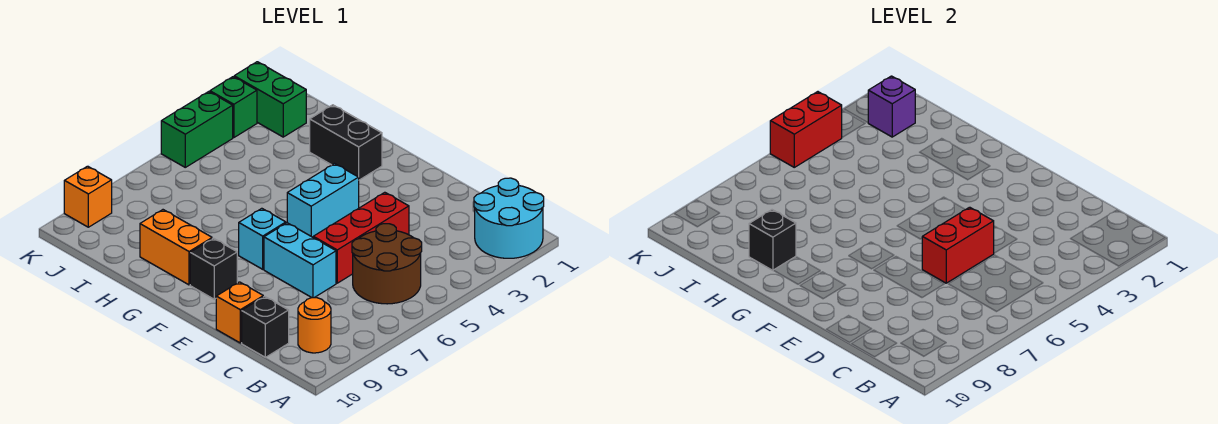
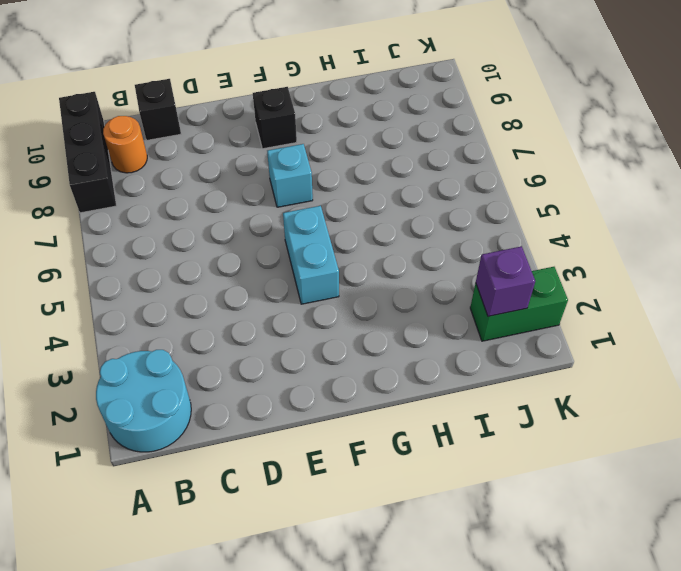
black 1x3 brick [59,92,116,213] -> none
none -> brown 2x2 round brick [352,224,422,304]
none -> red 1x3 brick [313,192,409,283]
none -> cyan 1x2 brick [264,223,336,298]

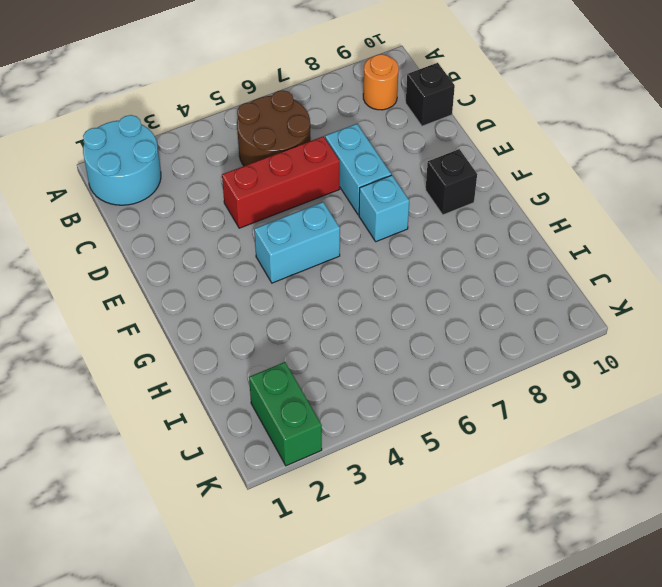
none -> orange 1x1 brick [216,282,263,343]
none -> black 1x2 brick [310,105,382,180]
none -> orange 1x2 brick [140,210,212,285]

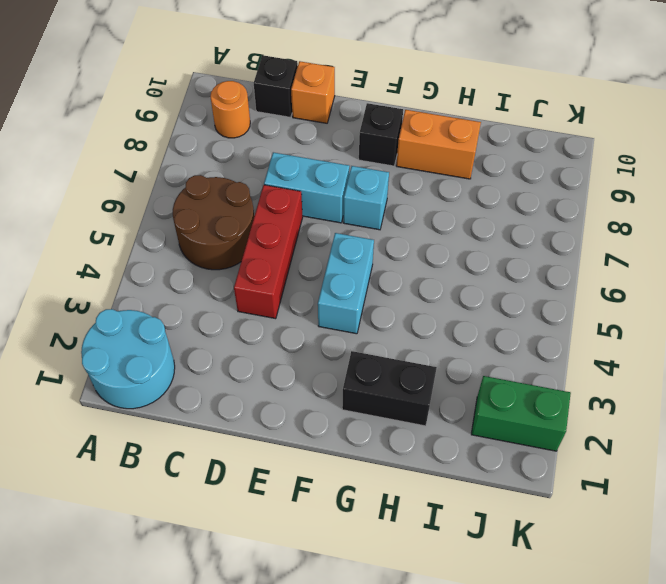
none -> green 1x1 brick [210,77,257,138]
none -> green 1x2 brick [161,92,233,167]
none -> orange 1x1 brick [64,166,112,227]

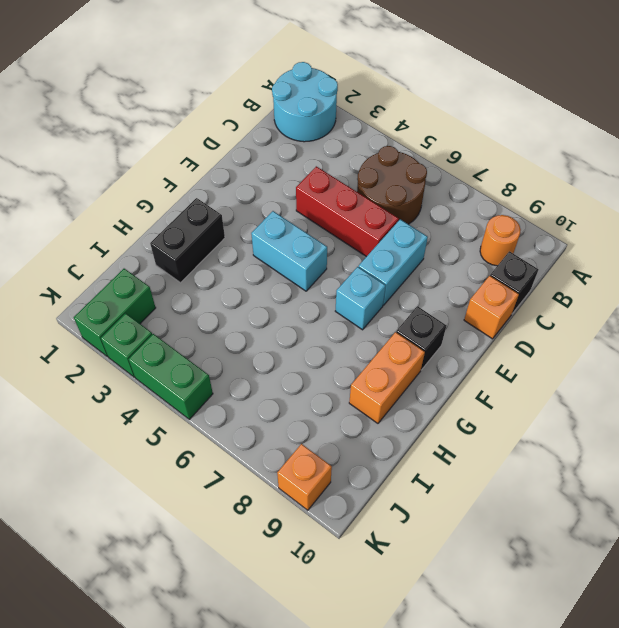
none -> red 1x2 brick [922,207,994,283]
none -> black 1x1 brick [749,210,796,270]
none -> purple 1x1 brick [868,76,915,137]

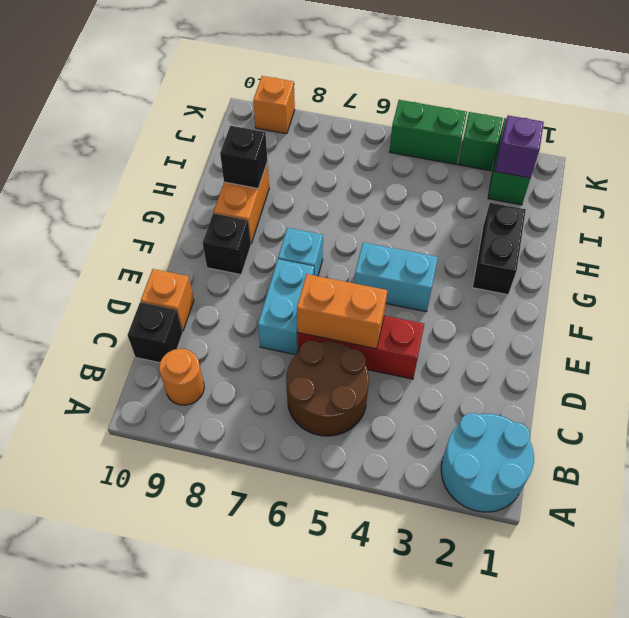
orange 1x2 brick [297,274,387,349] -> red 1x2 brick [922,207,994,283]
none -> red 1x2 brick [770,92,842,167]

